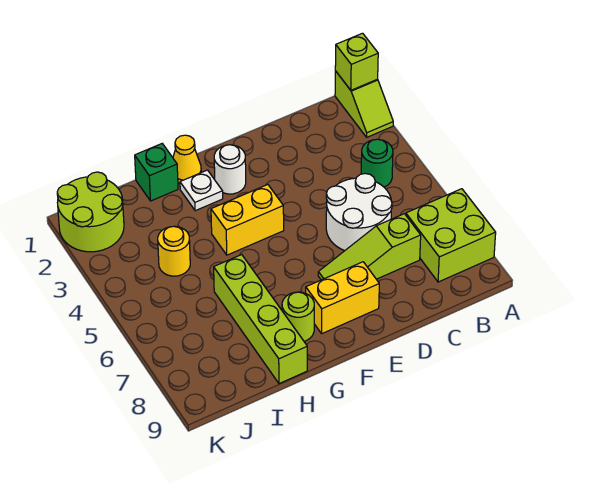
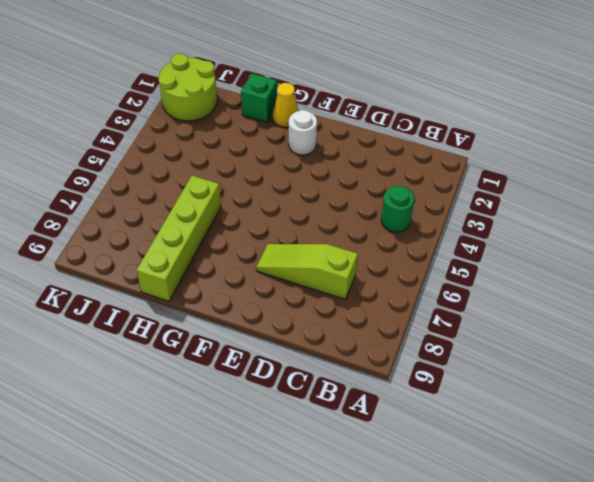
none -> lime 1x2 slope [335,71,393,137]
none -> lime 2x2 brick [406,189,496,282]
none -> white 2x2 round brick [326,173,392,251]

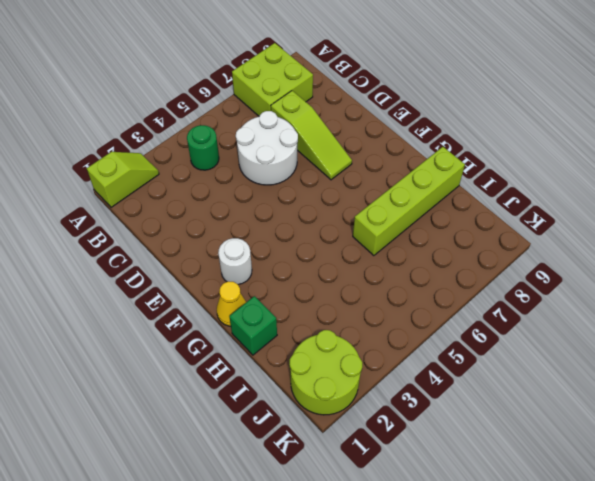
none -> yellow 1x2 brick [306,262,379,334]
none -> yellow 1x2 brick [211,185,284,255]
none -> white 1x1 plate [180,170,223,211]

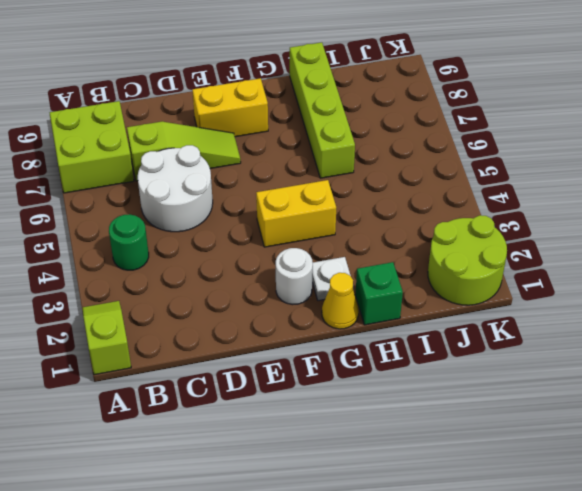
none -> lime 1x1 round brick [282,292,314,341]
none -> yellow 1x1 round brick [158,226,190,276]
none -> lime 1x1 brick [335,33,378,90]

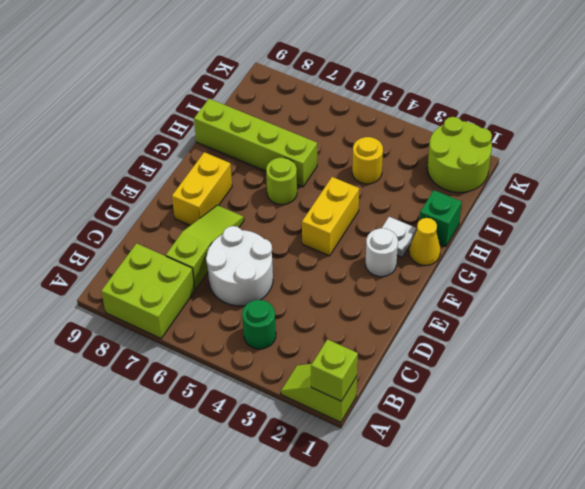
lime 1x1 round brick [266,158,297,205] -> lime 1x1 round brick moved to [282,292,314,341]

